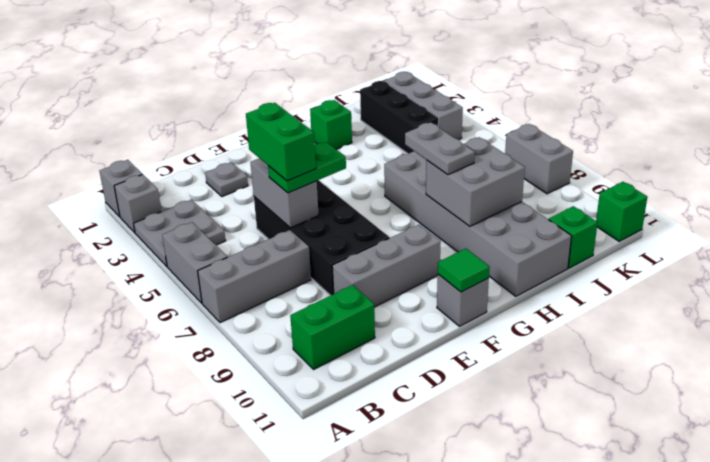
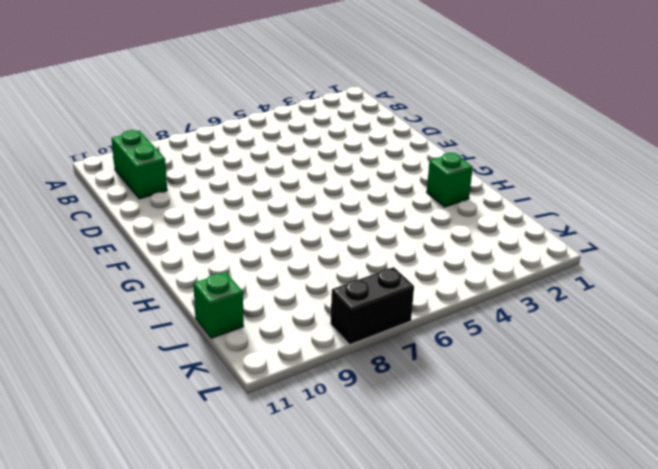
black 1x2 brick [330,267,414,344] -> grey 1x2 brick [505,124,573,194]
none -> grey 1x1 brick [100,160,142,217]
none -> grey 1x1 brick [114,174,161,233]
none -> grey 2x2 plate [134,200,226,266]

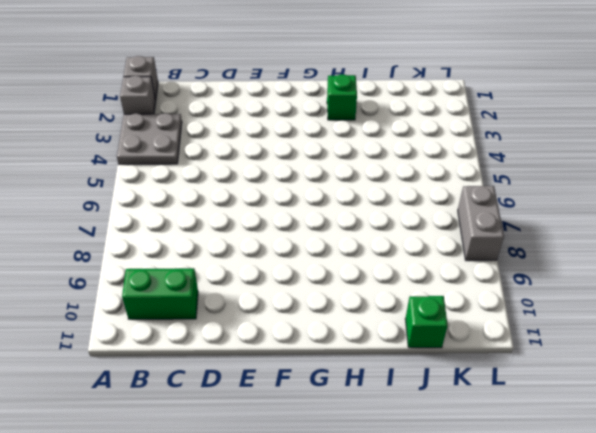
none -> grey 1x2 brick [162,222,227,303]
none -> grey 1x3 brick [198,230,311,323]
none -> grey 1x1 plate [205,162,248,197]

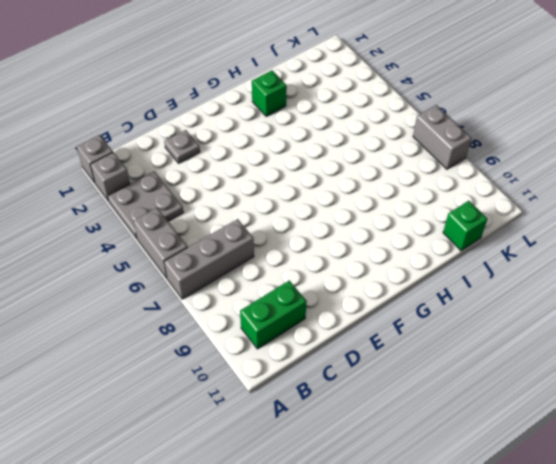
none -> black 2x4 brick [254,180,389,296]
none -> grey 1x3 brick [332,225,441,307]
none -> grey 1x1 brick [437,274,489,326]

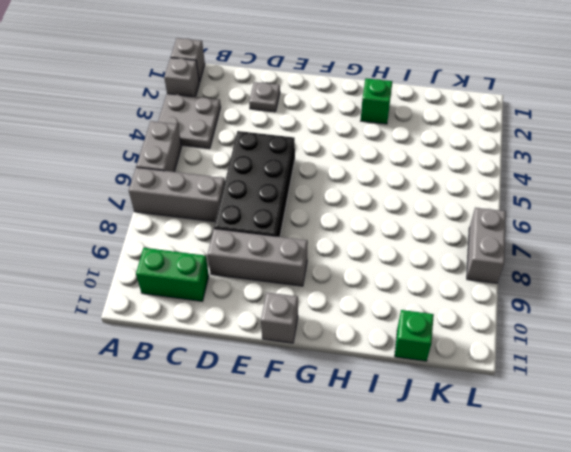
none -> grey 2x6 brick [384,151,572,296]
none -> black 1x3 brick [360,81,439,154]
none -> grey 1x3 brick [384,72,463,140]

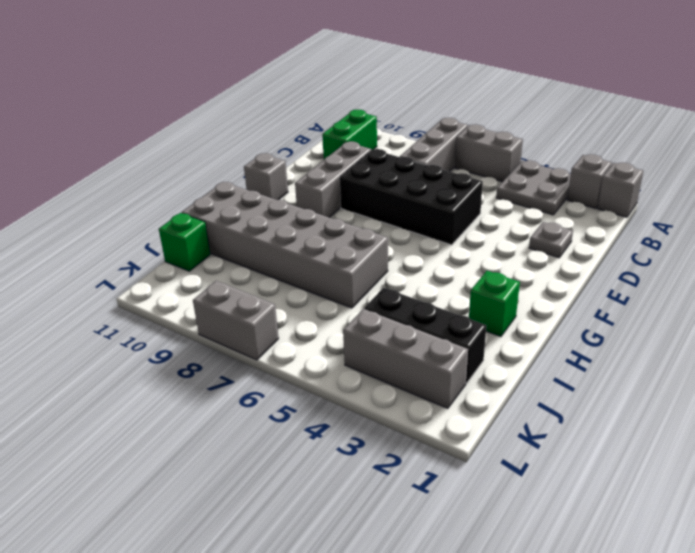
none -> green 1x1 brick [596,182,647,241]
none -> grey 1x2 brick [250,158,319,228]
none -> green 1x1 tile [438,249,489,292]

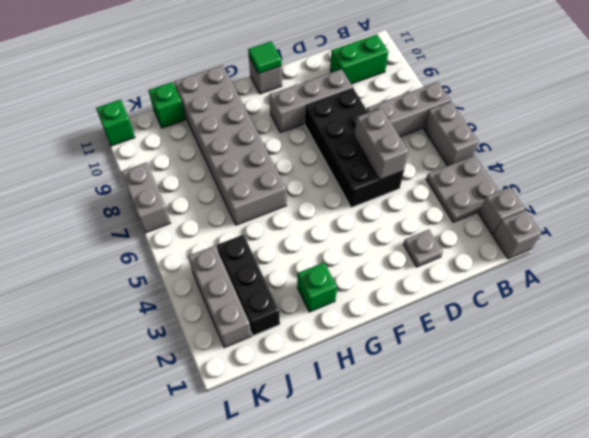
none -> grey 2x2 brick [426,137,525,226]
none -> green 1x2 plate [268,142,346,193]
none -> grey 1x2 plate [405,122,475,175]

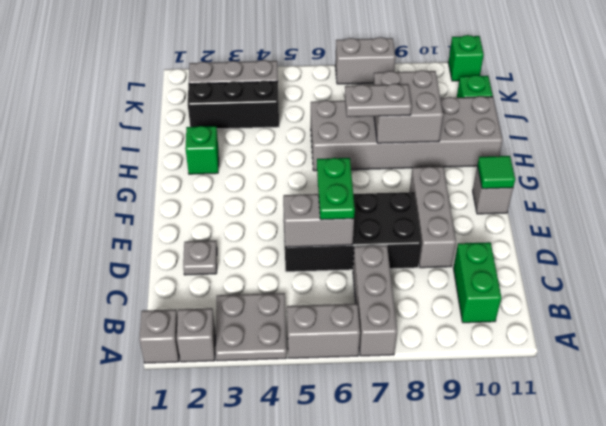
none -> green 1x2 brick [246,103,316,181]

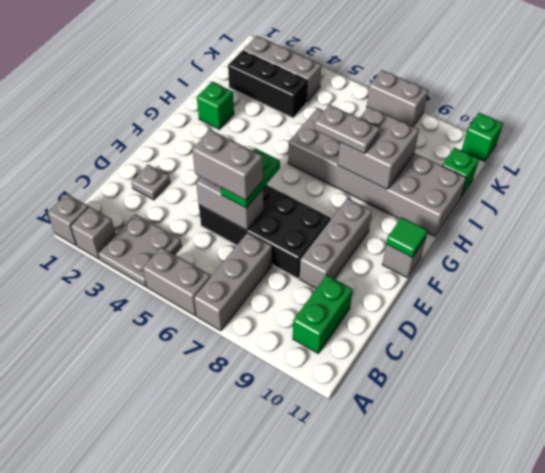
grey 1x2 brick [192,130,263,200] -> green 1x2 brick [246,103,316,181]

